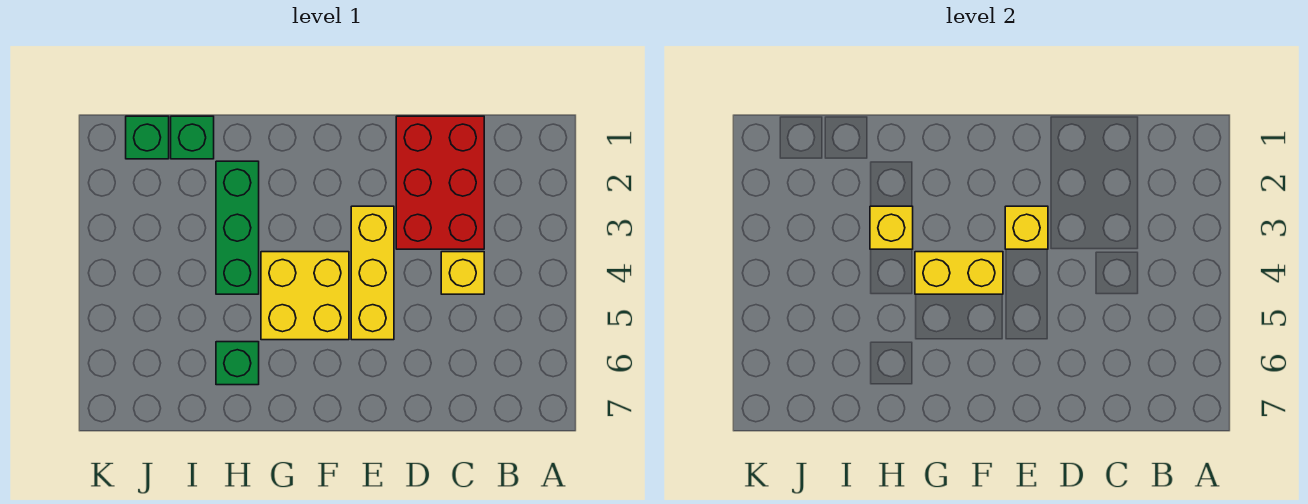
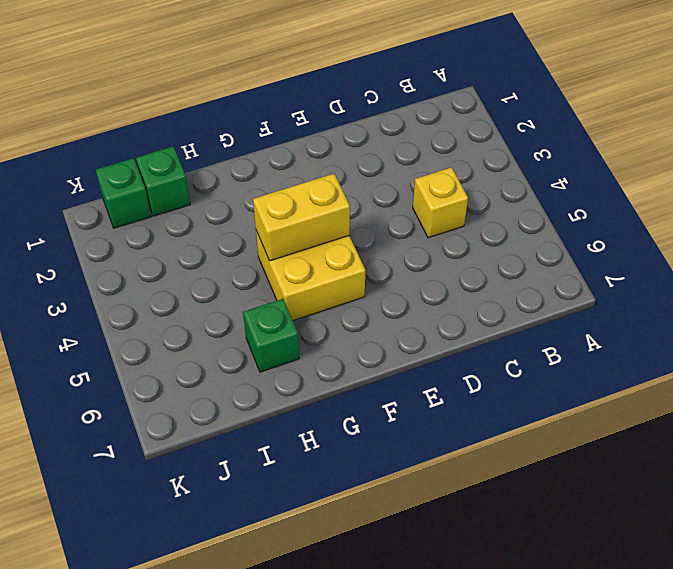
none -> red 2x3 brick [396,116,484,249]
none -> yellow 1x3 brick [351,206,394,340]

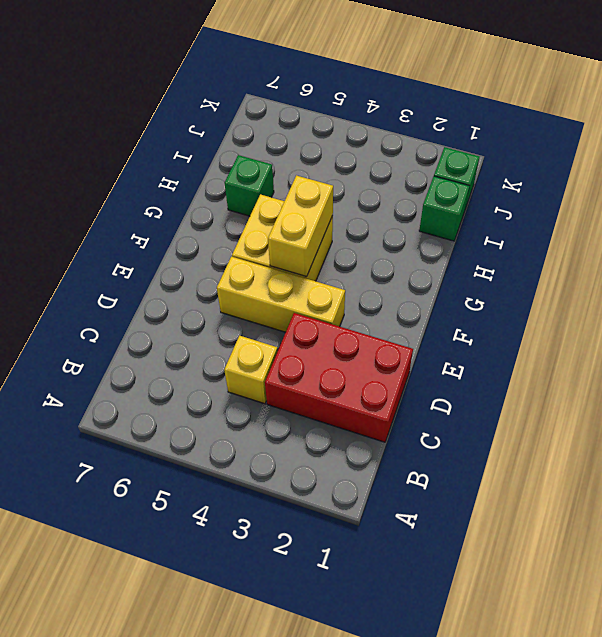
none -> green 1x3 brick [216,161,259,294]
none -> yellow 1x1 brick [1005,206,1048,249]

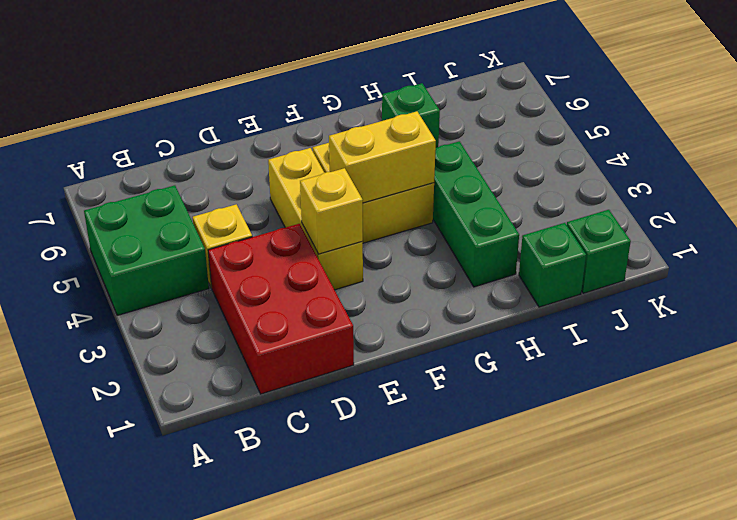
green 2x2 brick [84,185,209,315] -> none
none -> yellow 1x1 brick [870,206,913,249]

